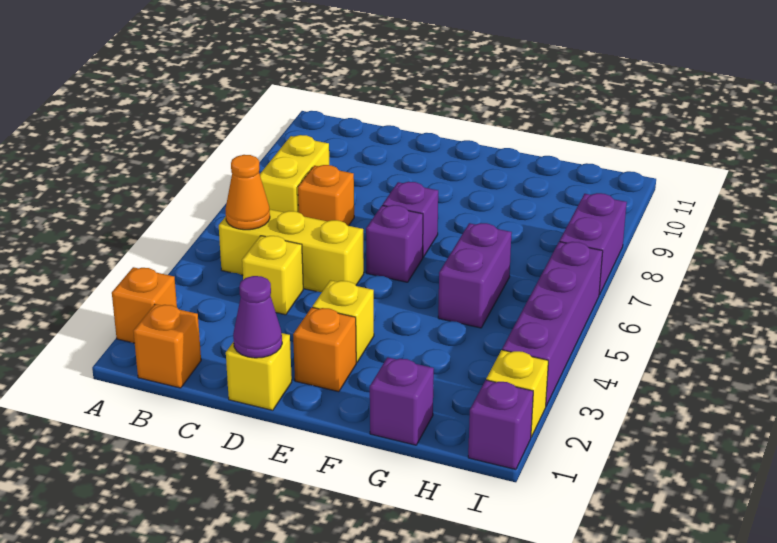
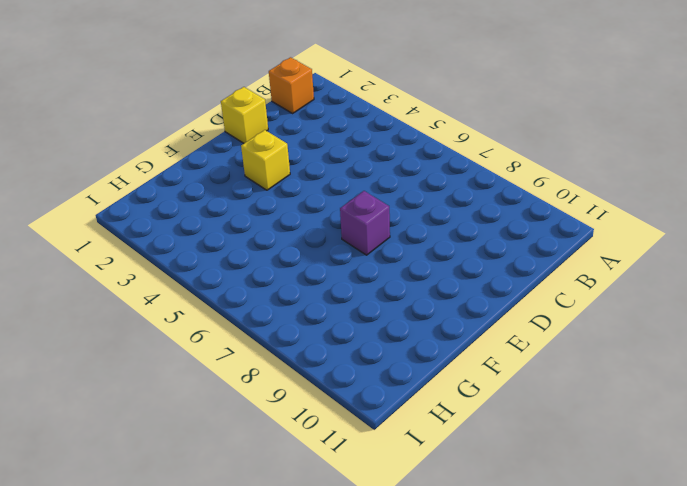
none -> orange 1x1 brick [112,267,177,343]
none -> yellow 1x3 brick [219,209,364,292]
none -> yellow 1x2 brick [260,135,329,212]

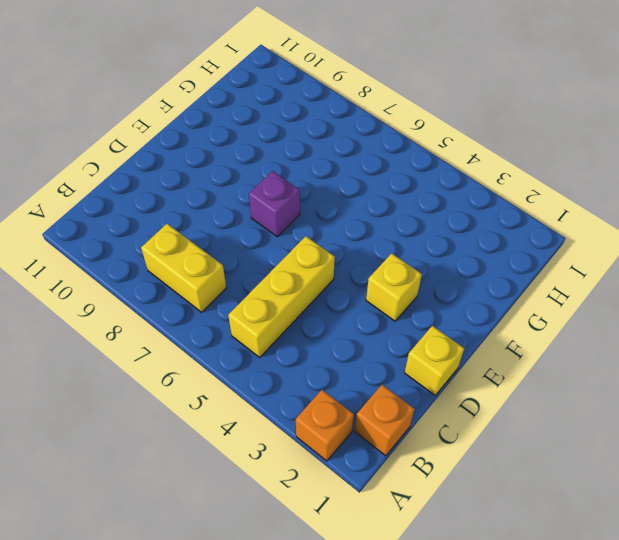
none -> yellow 1x1 brick [242,236,303,315]
none -> orange 1x1 brick [298,165,354,226]
none -> orange 1x1 brick [293,307,356,392]

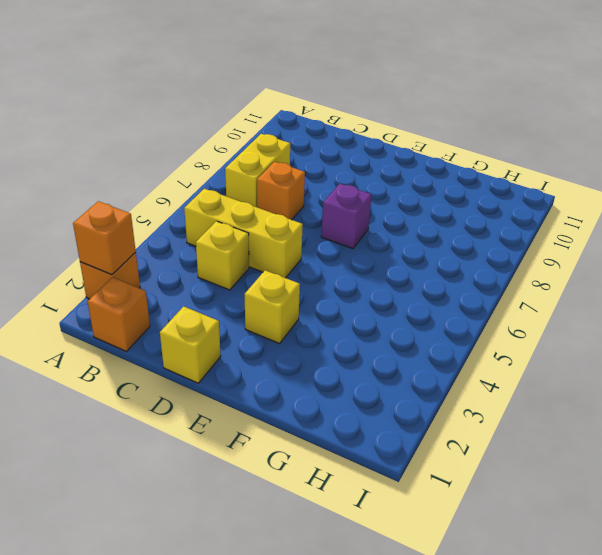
orange 1x1 brick [73,201,136,275] -> orange 1x1 brick moved to [293,307,356,392]
none -> purple 1x1 brick [366,205,423,282]
none -> purple 1x1 brick [370,357,434,445]
none -> purple 1x2 brick [438,223,512,328]

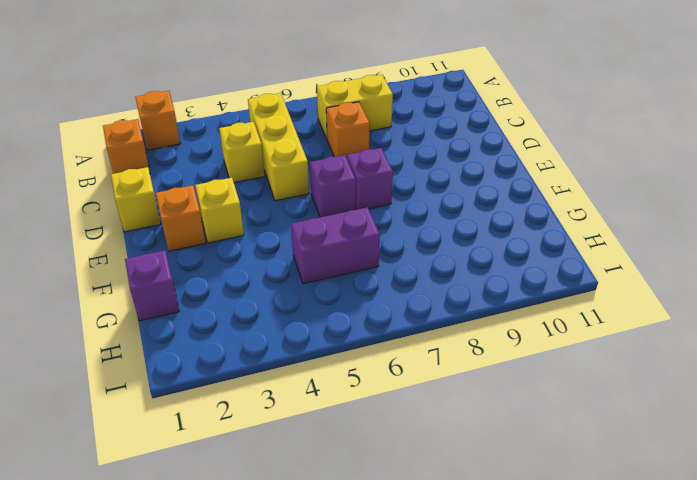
none -> purple 1x1 brick [468,380,533,469]
none -> yellow 1x1 brick [486,350,548,437]
none -> purple 1x4 brick [502,242,603,406]

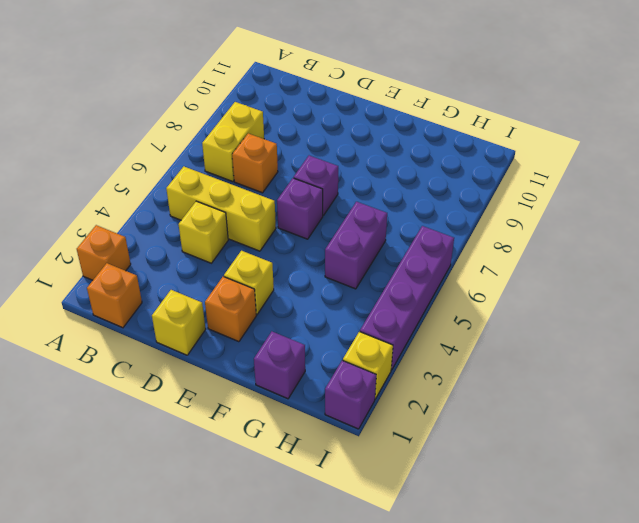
none -> purple 1x2 brick [560,193,627,295]
none -> orange 1x1 cone [225,155,270,230]
none -> purple 1x1 cone [233,276,282,358]

